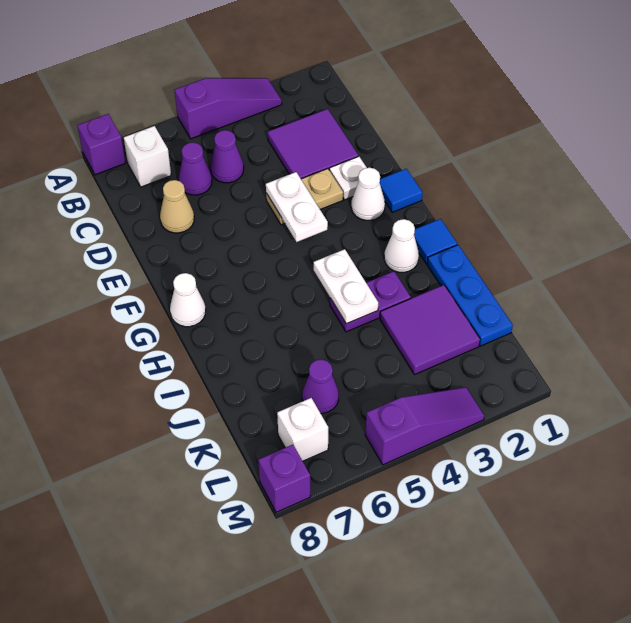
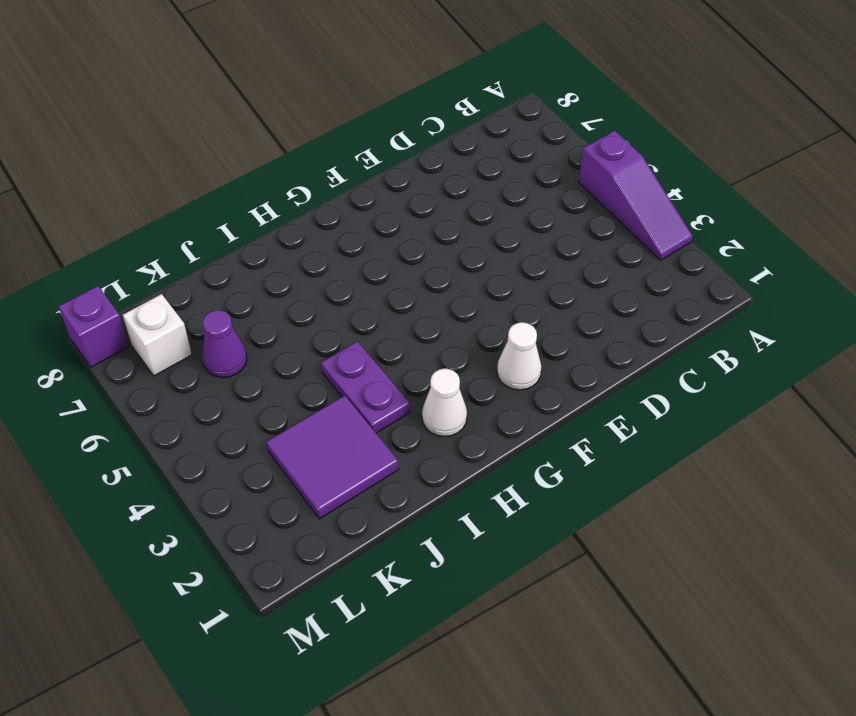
none -> purple 1x1 brick [77,114,125,175]
none -> white 1x1 brick [124,126,171,187]
none -> purple 2x2 tile [268,109,358,179]

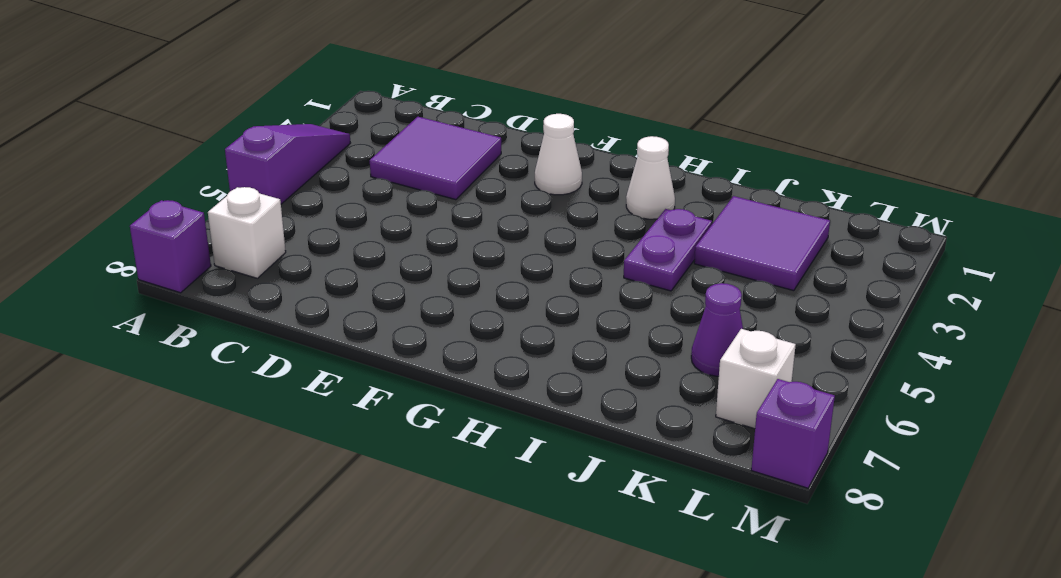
none -> purple 1x1 cone [210,130,244,183]
none -> purple 1x1 cone [178,142,212,195]
none -> tan 1x1 cone [160,180,194,233]

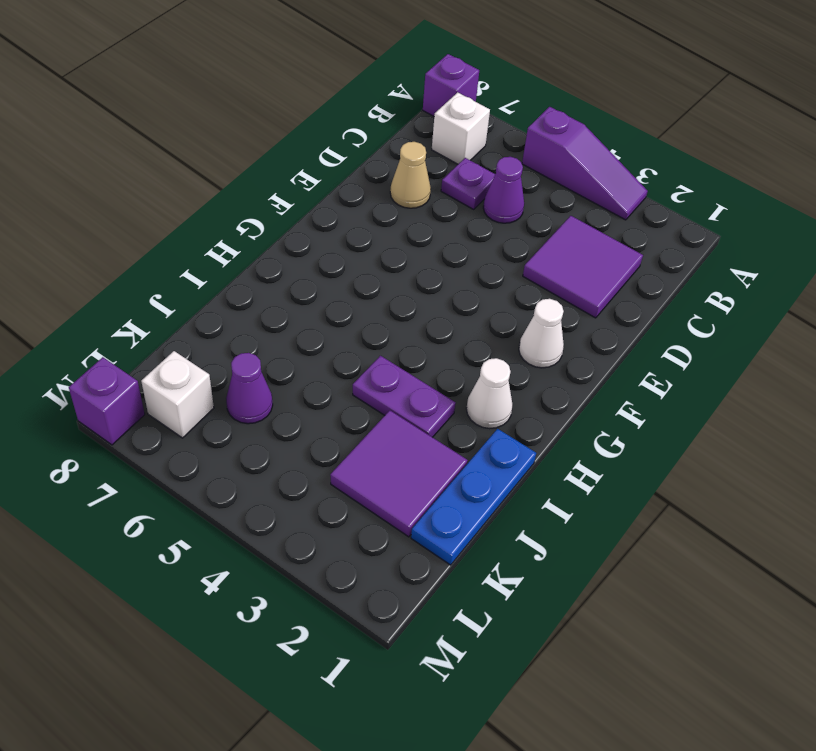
purple 1x1 plate [441,158,495,209] -> purple 1x1 cone [178,142,212,195]
none -> white 1x1 plate [329,156,367,200]
none -> tan 1x2 plate [266,169,343,225]
none -> blue 1x1 tile [380,169,423,212]

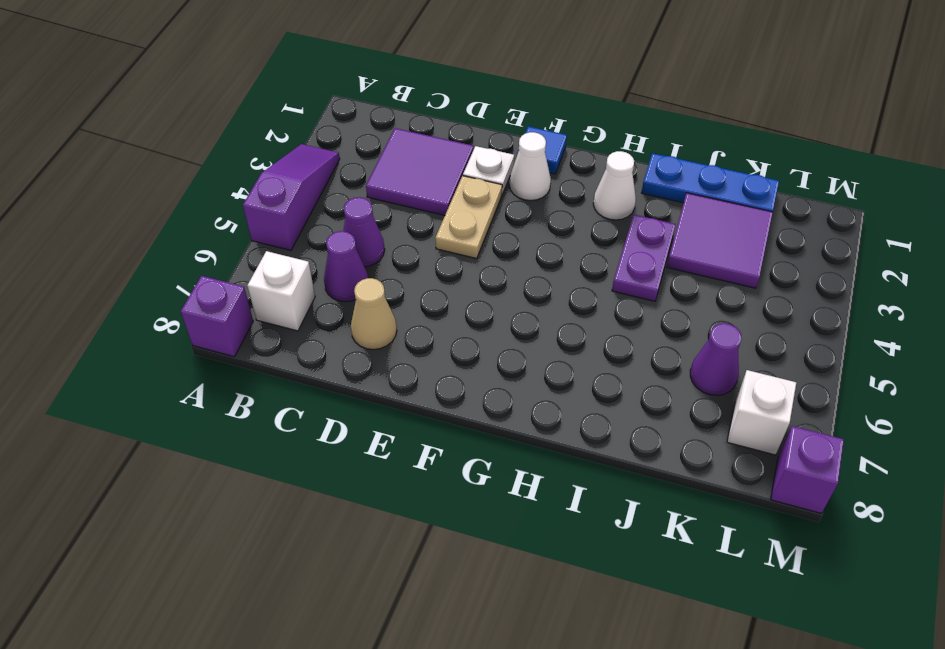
none -> white 1x1 cone [170,273,206,327]
none -> blue 1x1 tile [414,219,457,264]
none -> purple 1x3 slope [365,387,484,465]

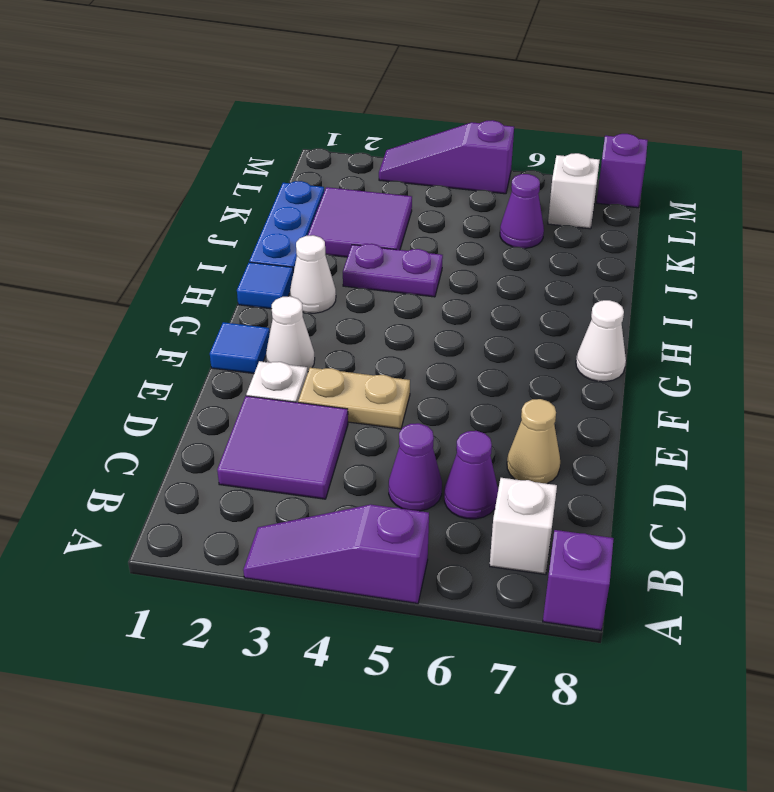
none -> white 1x2 plate [266,172,328,242]
none -> white 1x2 plate [314,249,378,324]

